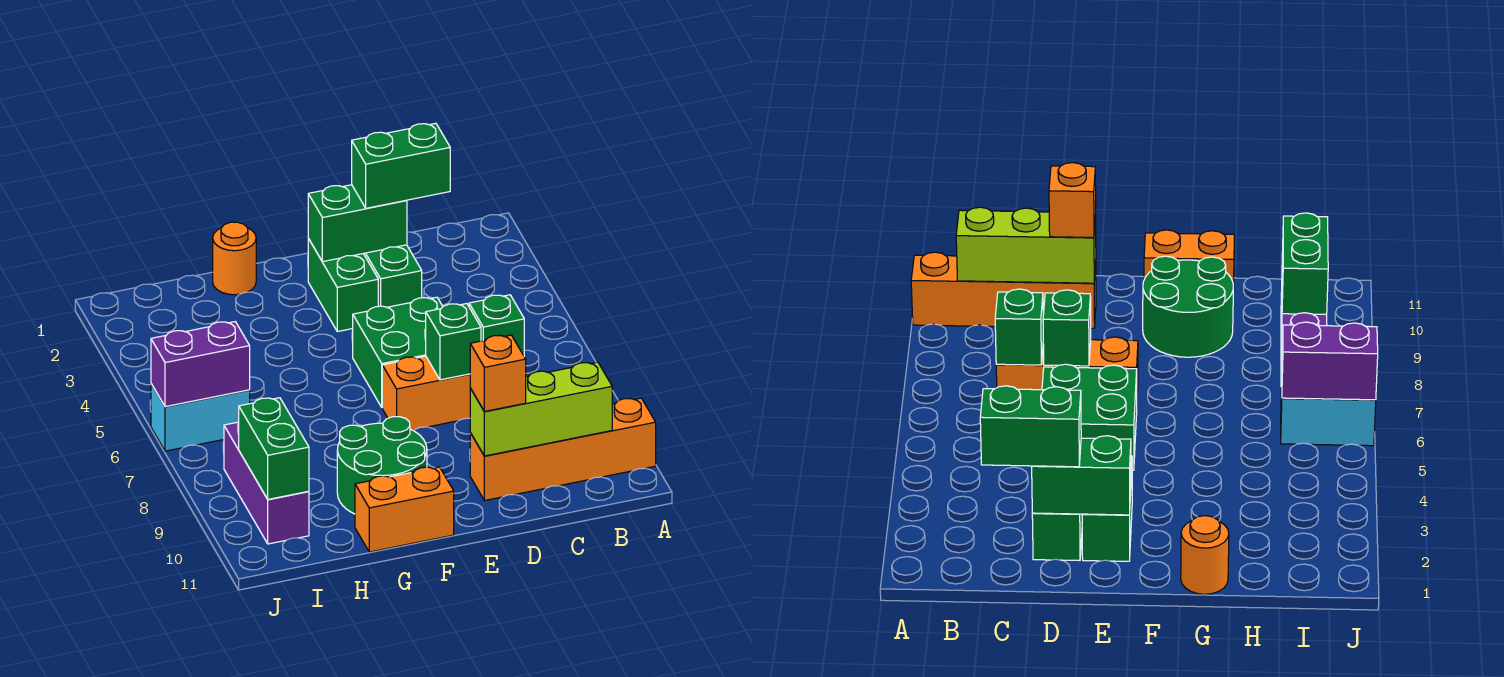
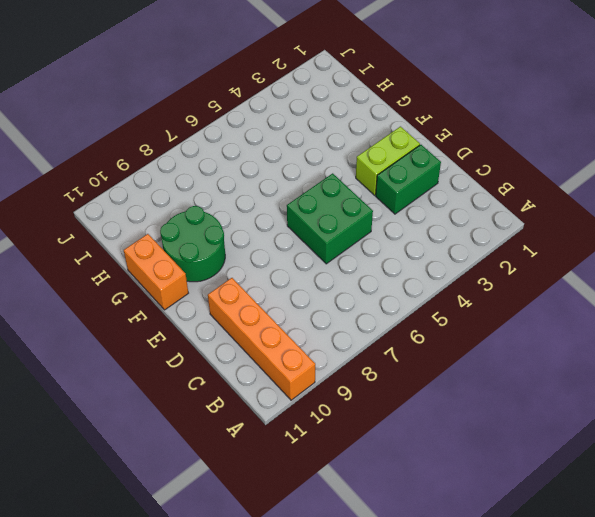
lime 1x2 brick [356,127,420,195] -> green 1x2 brick [308,239,378,332]
none -> orange 1x3 brick [382,356,470,430]
none -> orange 1x1 round brick [213,222,256,295]
none -> cyan 1x2 brick [151,384,250,451]

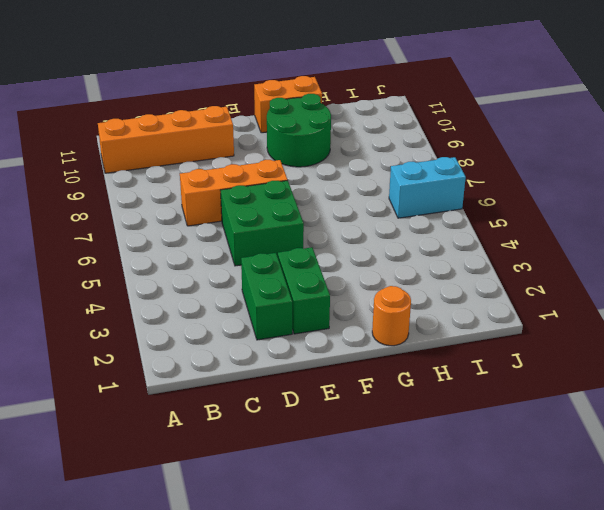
none -> purple 1x3 brick [224,422,309,544]
none -> lime 1x3 brick [470,362,612,456]
none -> green 1x1 brick [469,295,524,356]

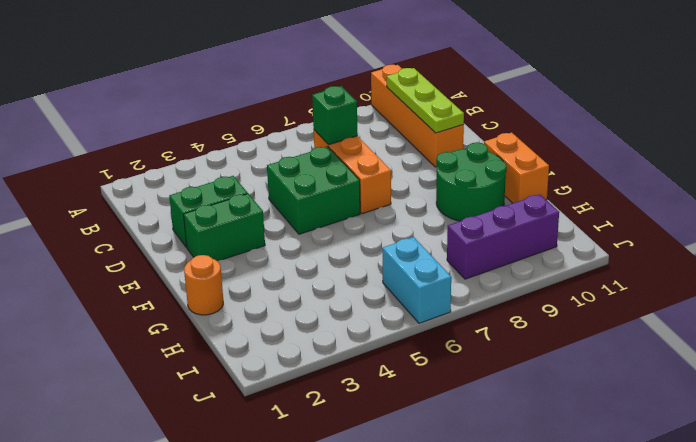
lime 1x3 plate [387,68,464,133] -> lime 1x3 brick [470,362,612,456]
none -> green 1x2 brick [308,185,407,262]
none -> green 1x1 brick [426,304,481,380]
none -> purple 1x2 brick [151,322,250,407]

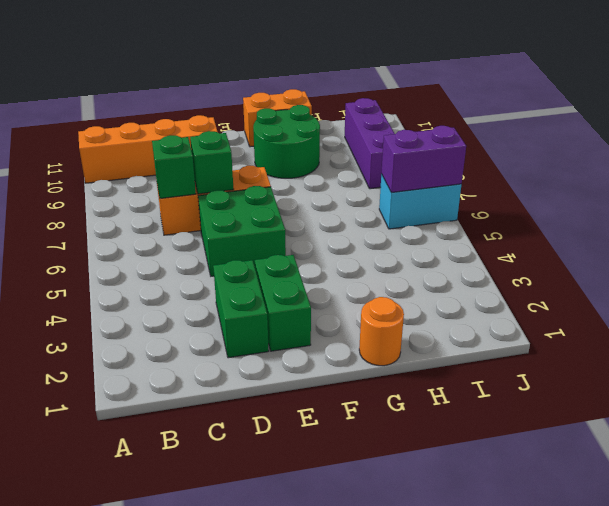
none -> lime 1x3 brick [470,362,612,456]
none -> green 1x2 brick [308,185,407,262]
none -> green 1x2 brick [239,398,309,499]

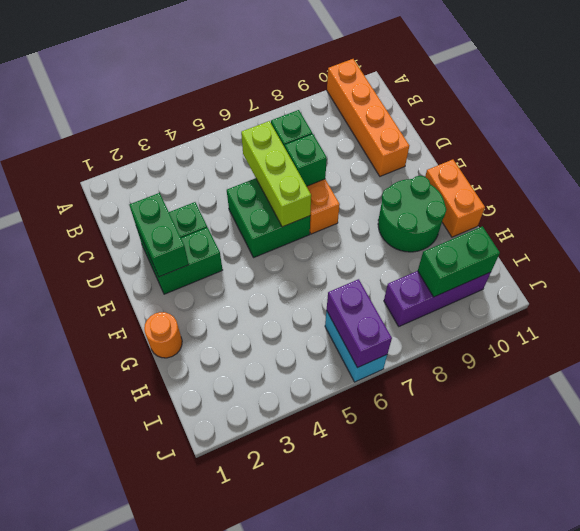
lime 1x3 brick [241,121,311,227] -> lime 1x3 brick moved to [470,362,612,456]
none -> green 1x2 brick [352,123,450,208]
none -> orange 1x1 brick [470,335,526,411]

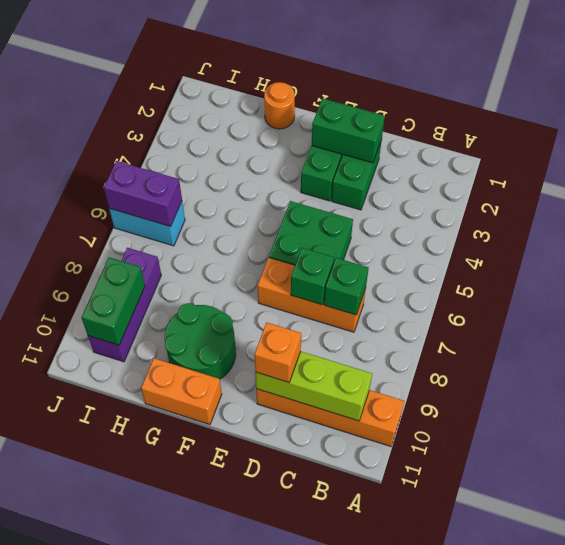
none -> green 1x2 brick [352,123,450,208]

